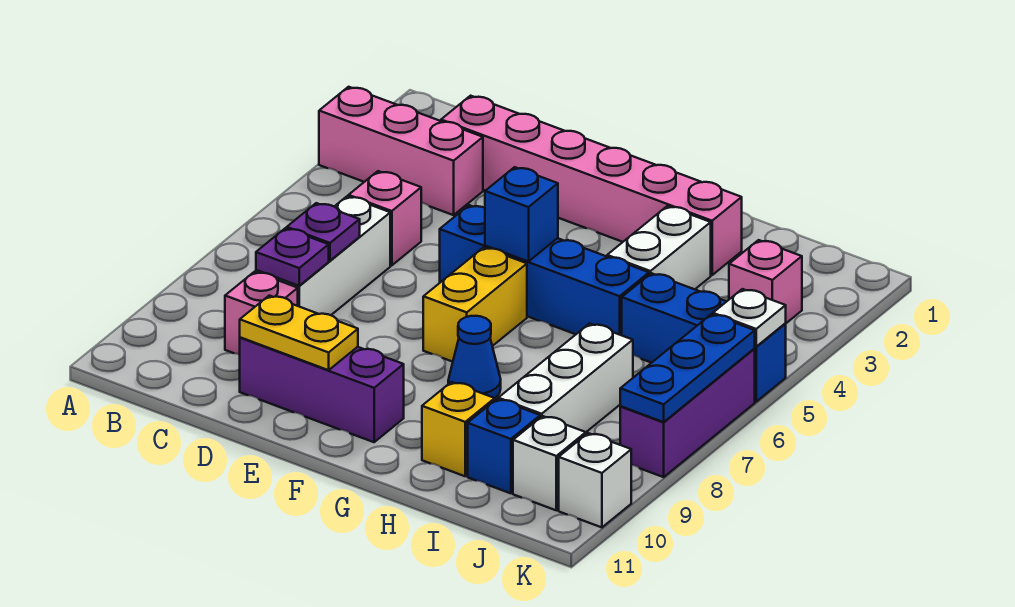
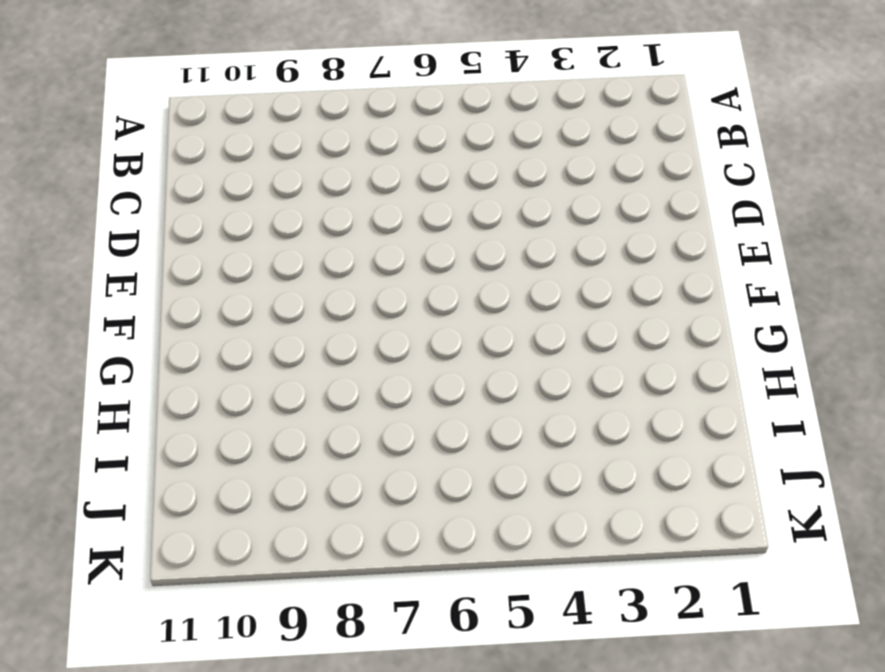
none -> pink 1x3 brick [319,87,483,215]
none -> pink 1x6 brick [441,96,742,275]
none -> pink 1x1 brick [348,171,421,266]

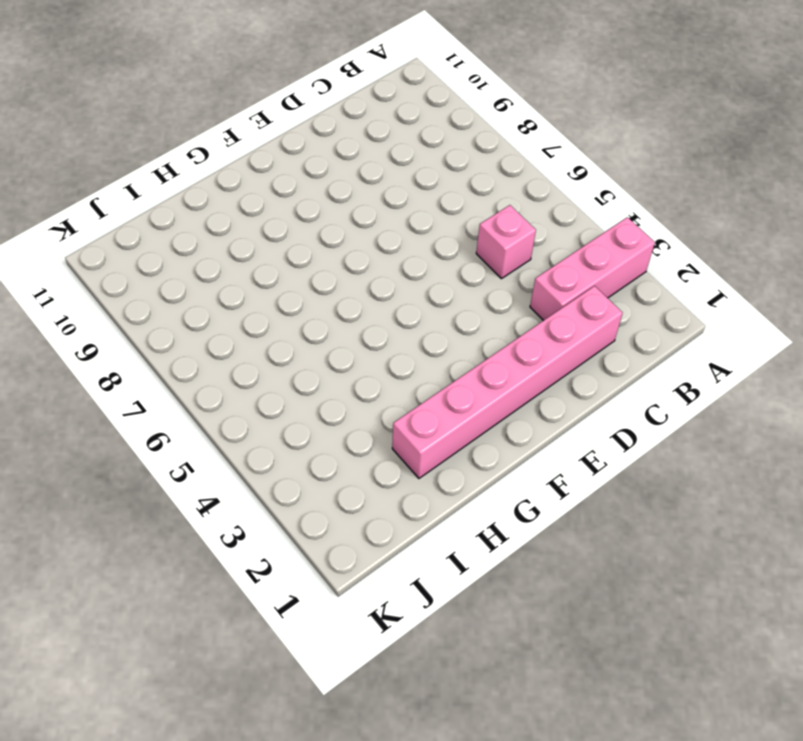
none -> white 1x3 brick [256,196,390,315]
none -> pink 1x1 brick [225,272,298,355]
none -> purple 1x3 brick [240,337,404,442]

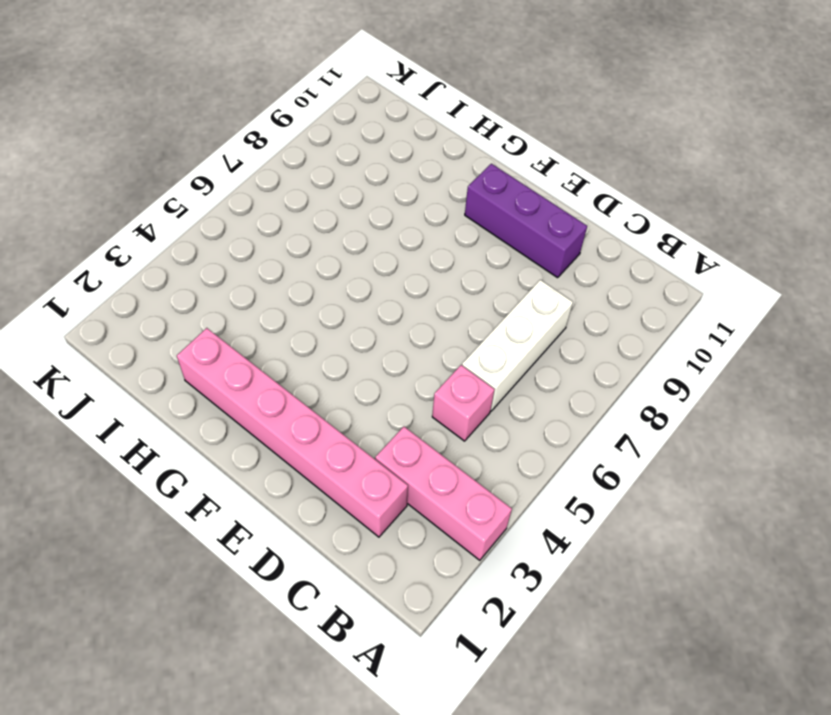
none -> pink 1x1 brick [225,272,298,355]
none -> blue 1x4 brick [440,205,649,335]
none -> yellow 1x2 brick [423,247,527,362]

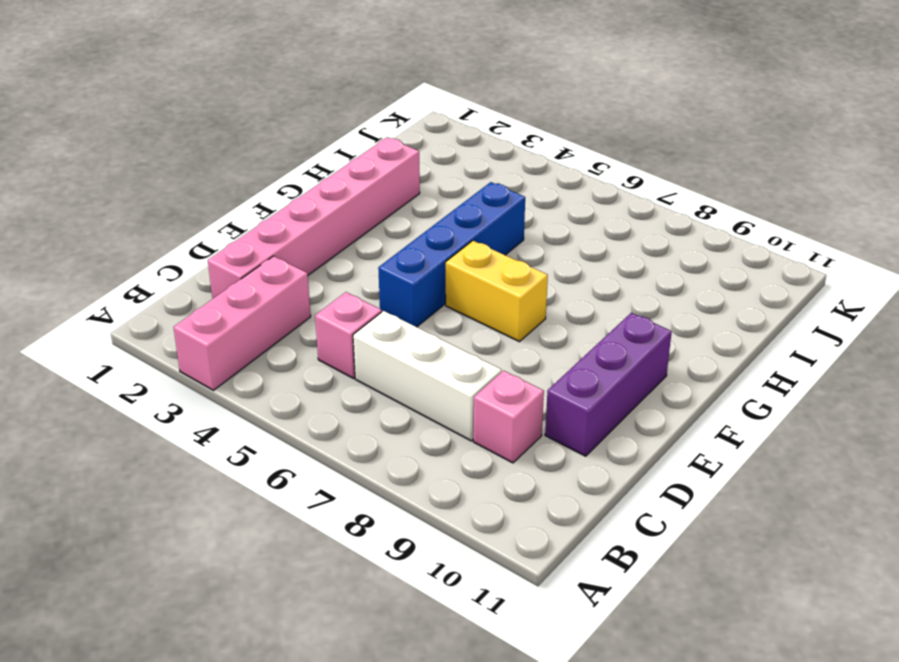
none -> blue 1x1 cone [448,316,501,398]
none -> white 1x2 brick [607,206,711,289]
none -> yellow 1x1 brick [422,382,495,476]

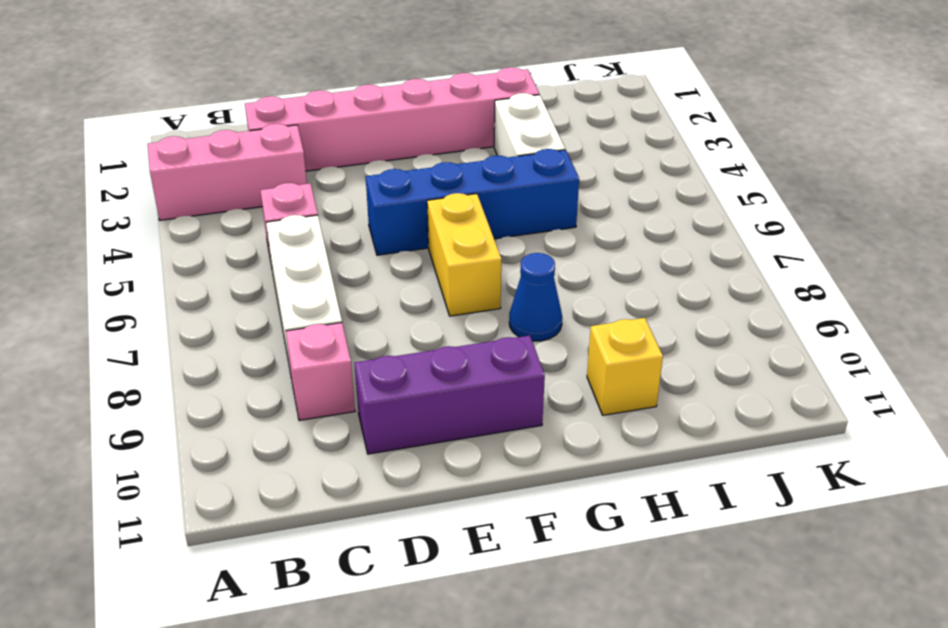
none -> blue 1x3 brick [622,273,786,402]
none -> white 1x3 brick [498,324,633,432]
none -> blue 1x1 brick [468,399,540,493]

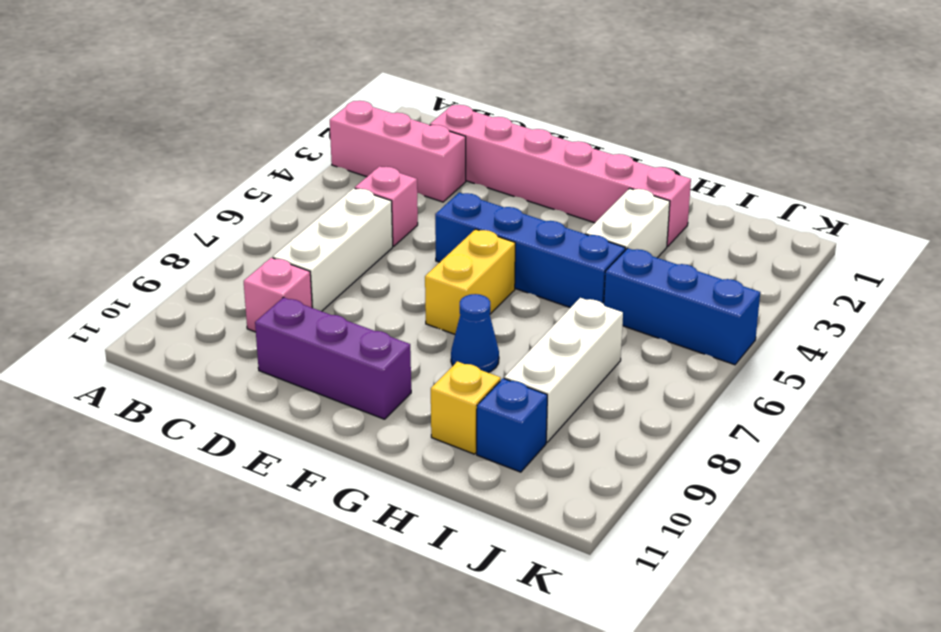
none -> pink 1x1 brick [729,240,802,323]
none -> white 1x1 brick [513,416,586,510]
none -> purple 1x3 brick [620,348,755,477]

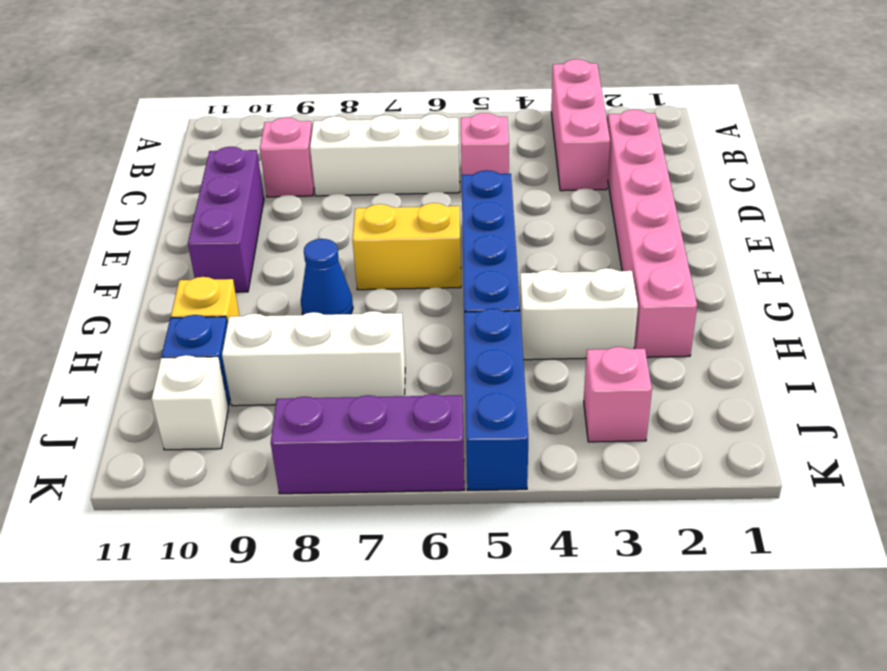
none -> white 1x1 brick [559,433,631,527]
none -> purple 1x1 plate [287,203,360,261]
none -> purple 1x1 plate [256,228,329,286]

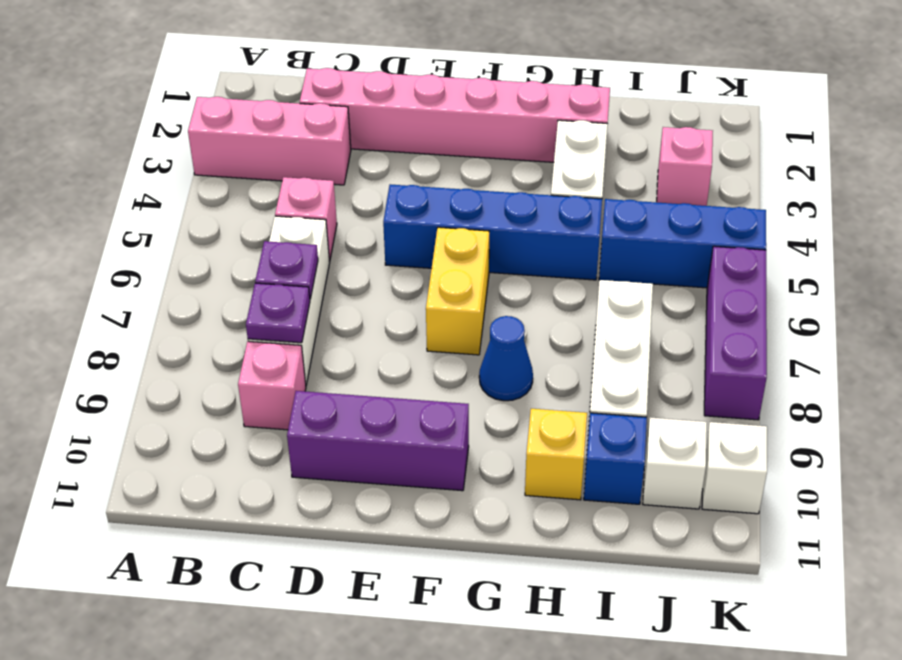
none -> yellow 1x2 plate [240,296,358,370]
none -> blue 1x1 brick [485,167,558,262]
none -> white 1x1 plate [713,289,786,347]

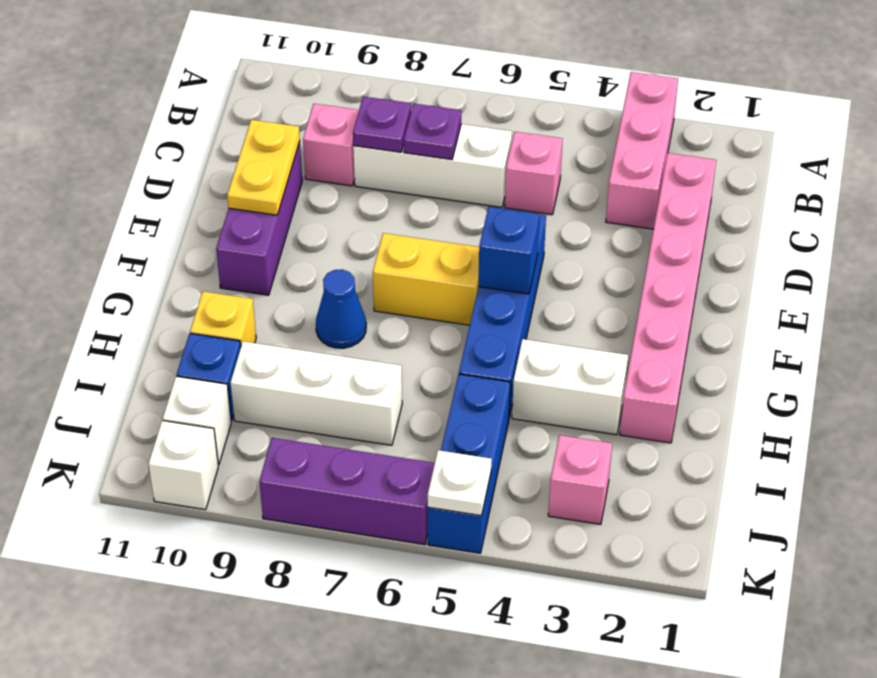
none -> blue 1x3 plate [620,314,755,422]

